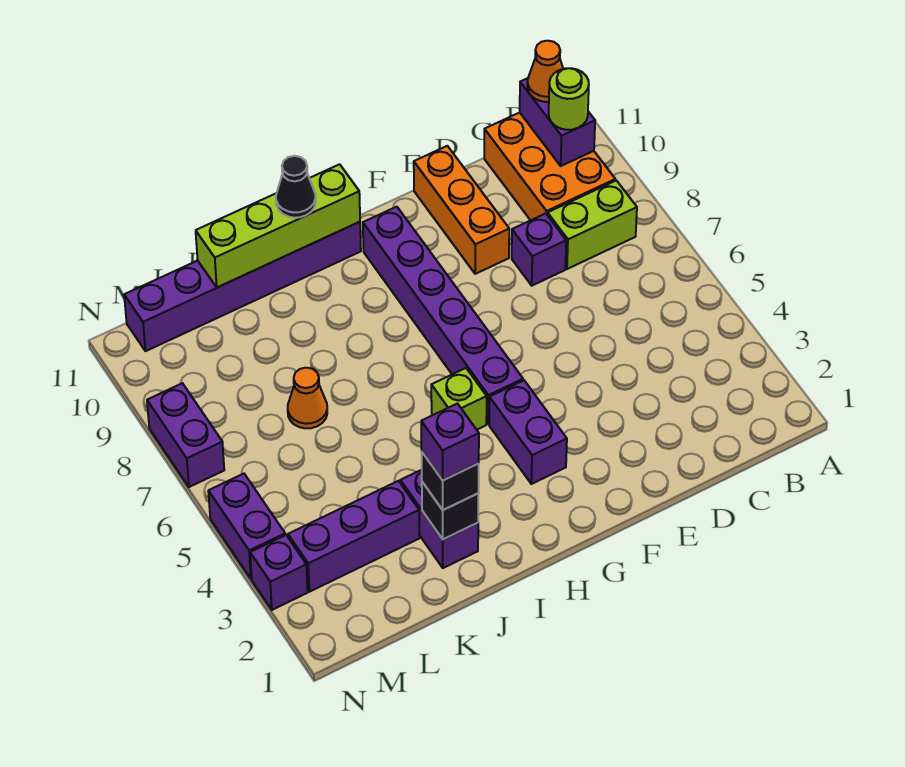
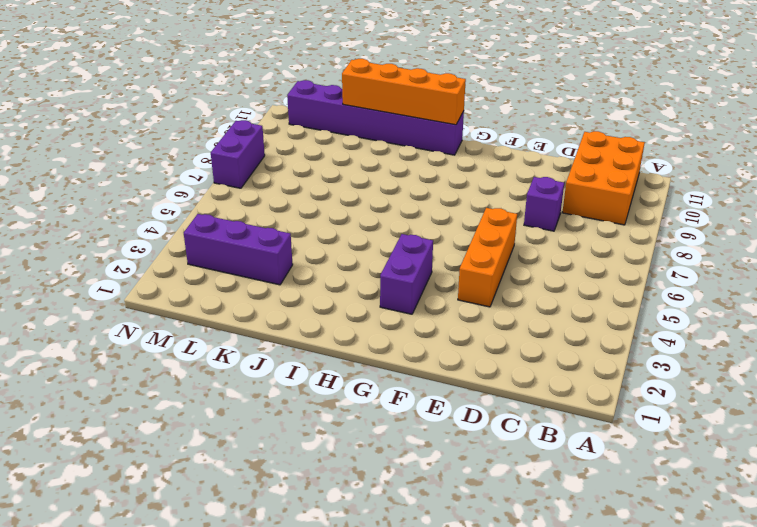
orange 1x3 brick [458,208,517,307] -> orange 1x3 brick moved to [414,146,509,274]
orange 1x4 brick [342,59,466,125] -> lime 1x4 brick [196,164,360,287]
none -> lime 1x2 brick [548,180,637,269]
none -> purple 1x6 brick [363,207,523,424]
none -> lime 1x1 brick [431,368,487,430]

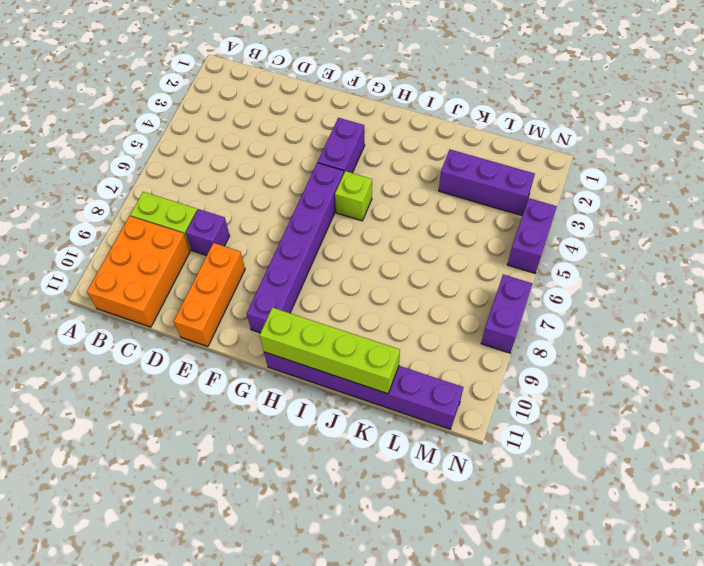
none -> purple 1x2 brick [400,470,478,568]
none -> orange 1x1 cone [288,368,327,428]
none -> purple 1x1 brick [250,535,308,610]

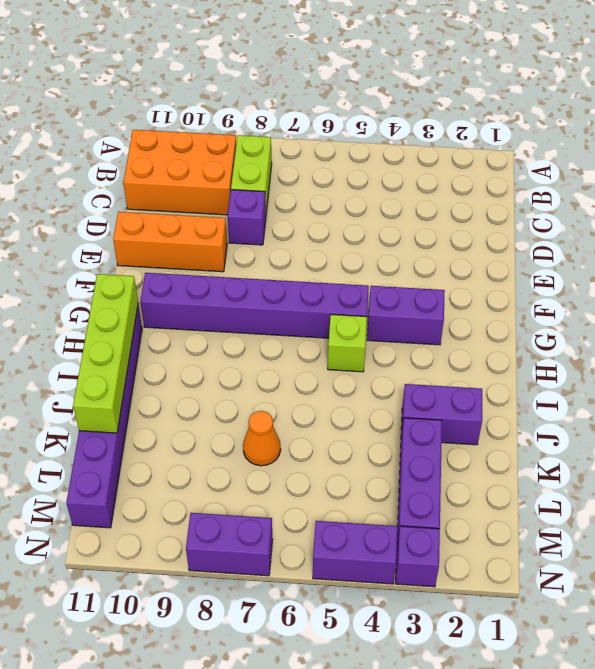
none -> purple 1x2 brick [520,78,595,166]
none -> black 1x1 brick [422,482,478,539]
none -> lime 1x1 round brick [549,68,589,130]

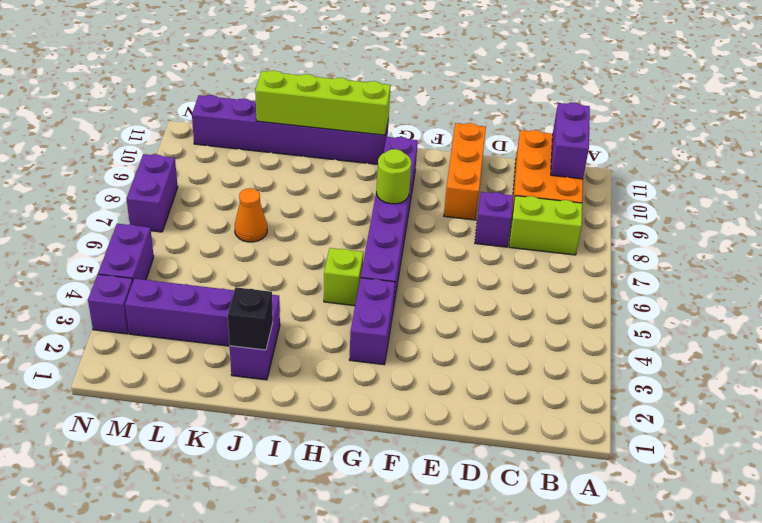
lime 1x1 round brick [376,149,411,204] -> lime 1x1 round brick moved to [549,68,589,130]
none -> orange 1x1 cone [527,41,563,102]
none -> black 1x1 cone [276,156,316,218]
none -> black 1x1 brick [422,452,479,510]

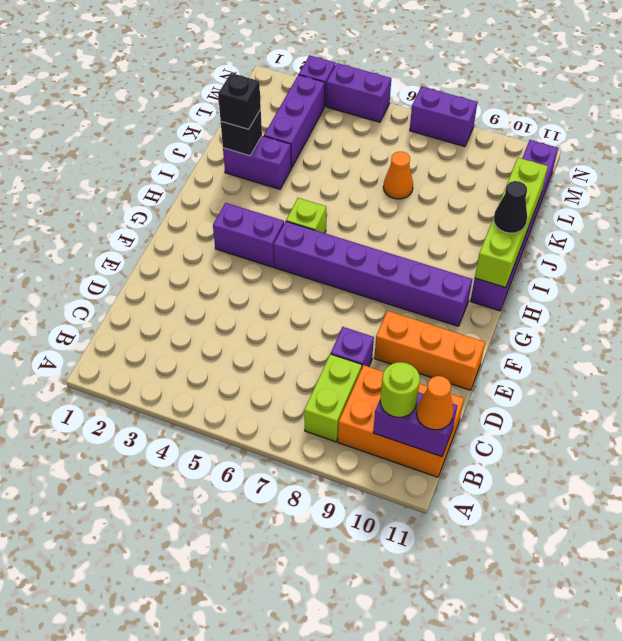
none -> purple 1x1 brick [421,404,479,480]

